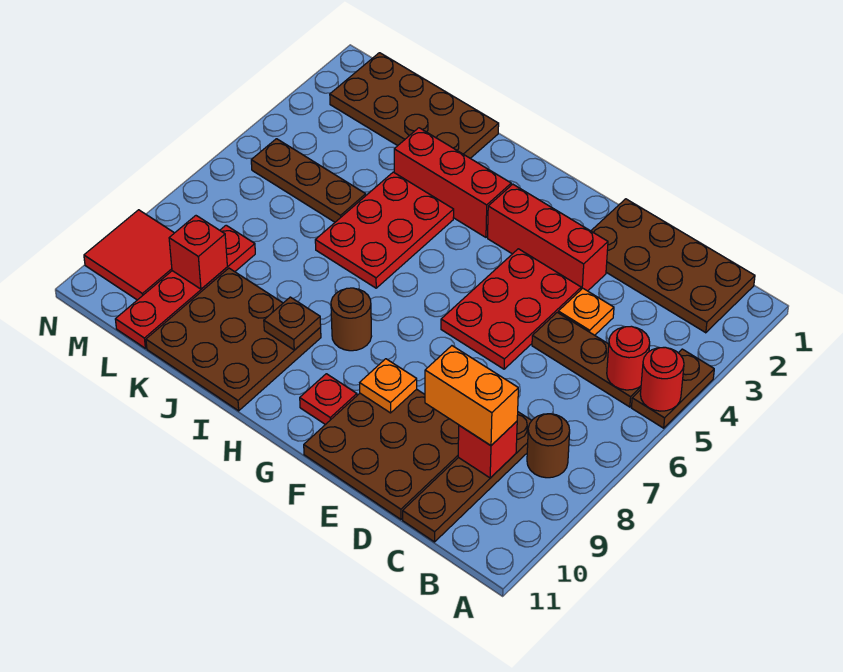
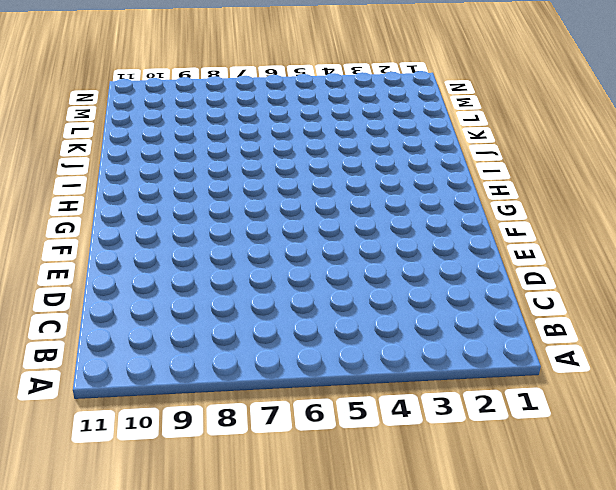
none -> brown 1x2 plate [631,349,714,428]
none -> brown 2x4 plate [591,199,755,333]
none -> brown 1x3 plate [532,312,641,407]

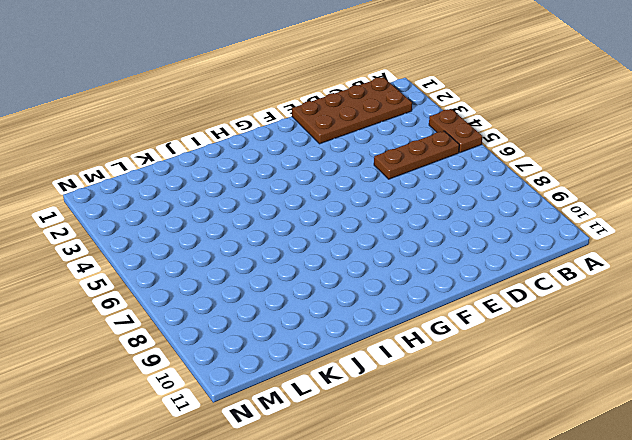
none -> brown 1x1 round brick [527,414,570,478]
none -> brown 1x4 plate [403,412,532,542]
none -> orange 1x1 plate [558,288,614,335]

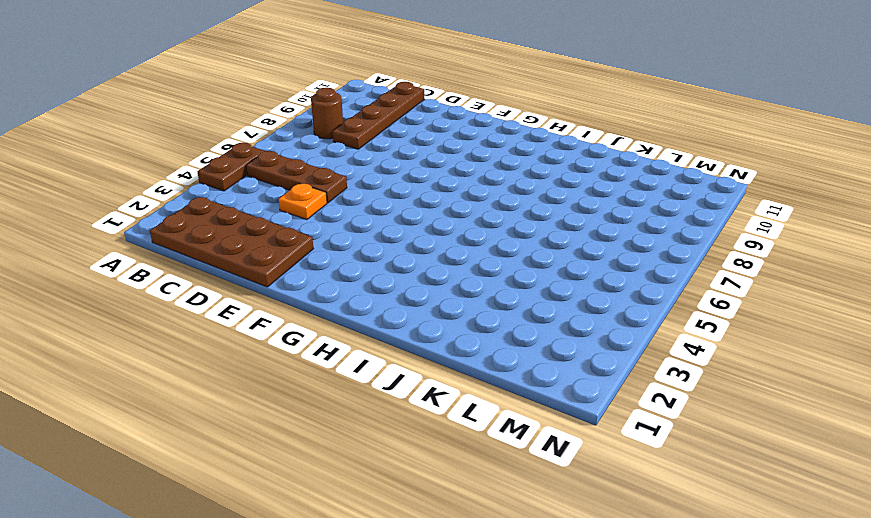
none -> brown 3x3 plate [304,389,459,519]
none -> red 1x3 brick [488,184,608,291]
none -> red 2x3 plate [441,249,581,369]

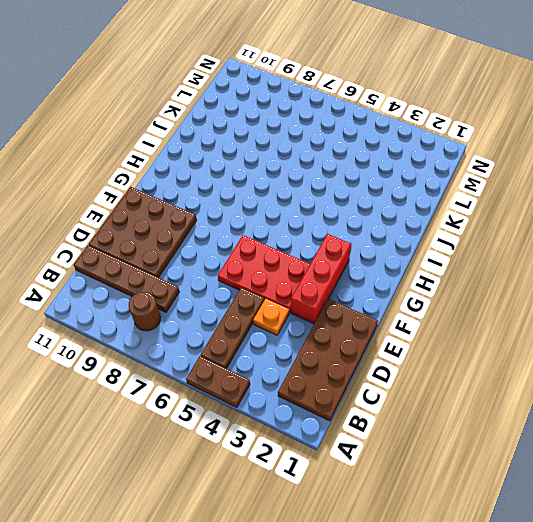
none -> red 1x1 plate [300,374,357,425]
none -> red 1x3 brick [394,128,511,237]
none -> brown 1x1 round brick [331,288,372,351]

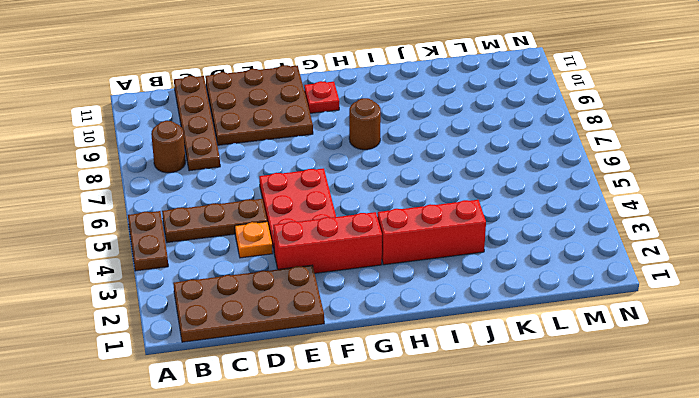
none -> red 2x3 plate [315,172,454,288]
none -> brown 3x3 plate [146,268,321,411]
none -> brown 2x4 plate [330,53,499,158]

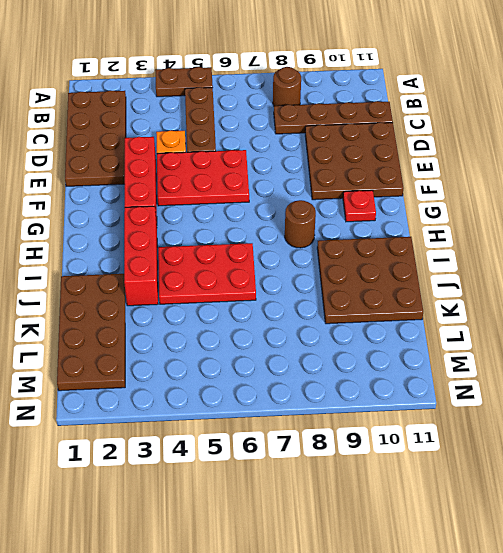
none -> brown 1x3 plate [251,139,366,222]
none -> red 1x4 plate [115,225,255,348]
none -> red 2x2 tile [84,210,174,300]

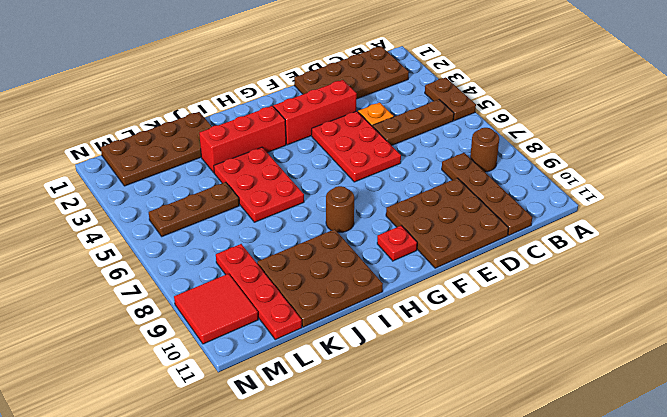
none -> red 1x1 round brick [640,347,684,411]
none -> red 1x1 round brick [607,326,650,390]
none -> red 1x1 brick [458,421,517,478]

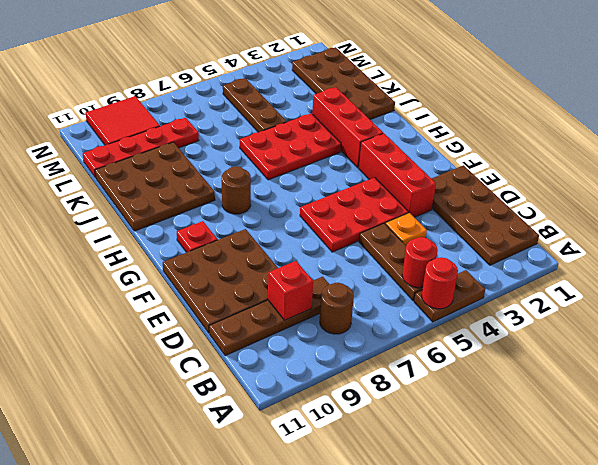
none -> orange 1x1 plate [360,359,417,413]
none -> brown 1x1 plate [264,297,321,350]
none -> red 1x1 brick [169,216,227,289]

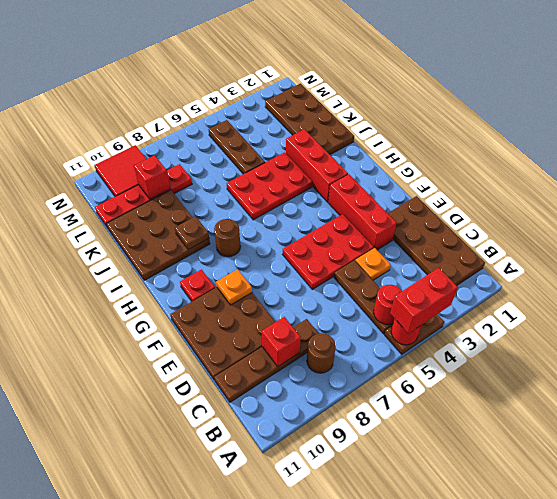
red 1x2 brick [390,268,458,333] -> none
none -> orange 1x2 brick [425,346,518,445]

